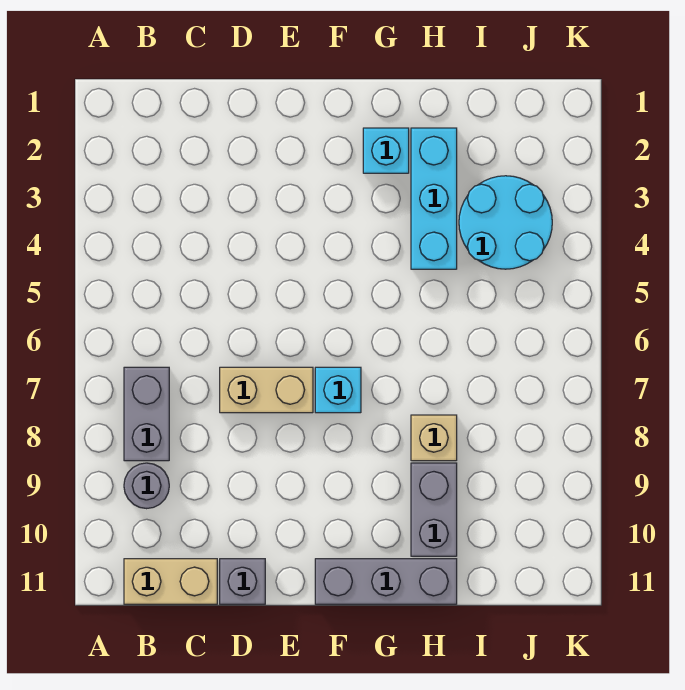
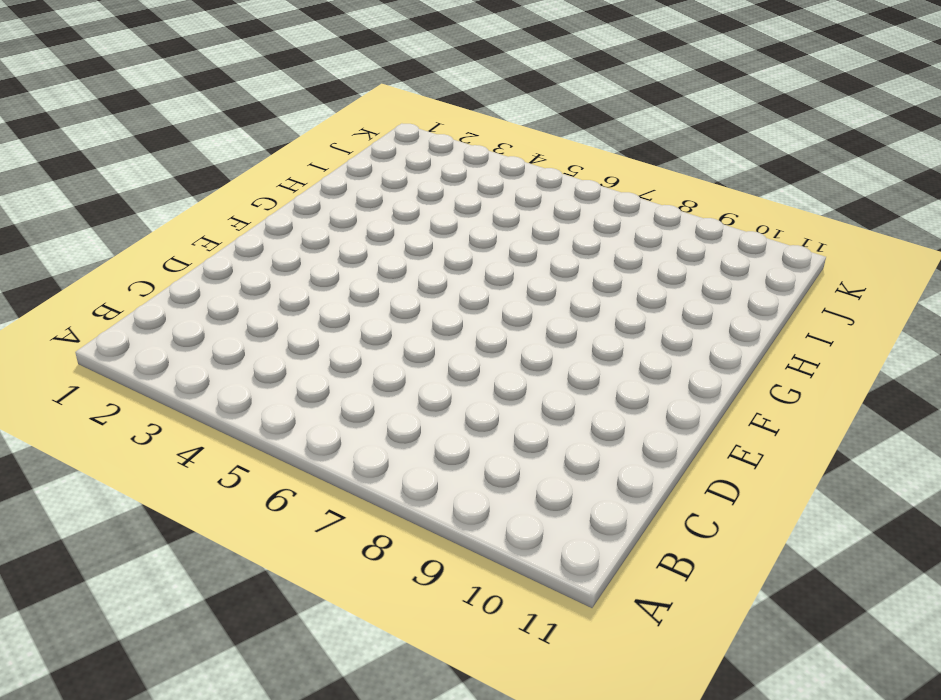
none -> grey 1x2 brick [124,367,169,461]
none -> grey 1x1 round brick [124,463,169,509]
none -> tan 1x2 brick [124,559,217,604]

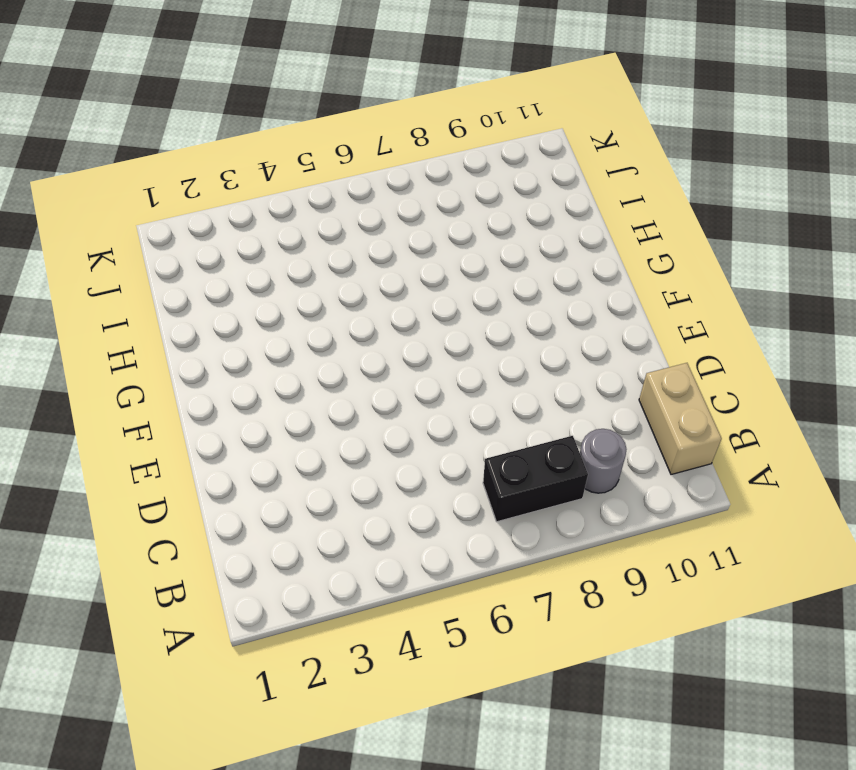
black 1x2 brick [483,436,588,522] -> grey 1x2 brick [124,367,169,461]
none -> tan 1x2 brick [220,367,313,413]
none -> grey 1x1 brick [220,559,265,604]
none -> cyan 1x1 brick [315,367,361,413]

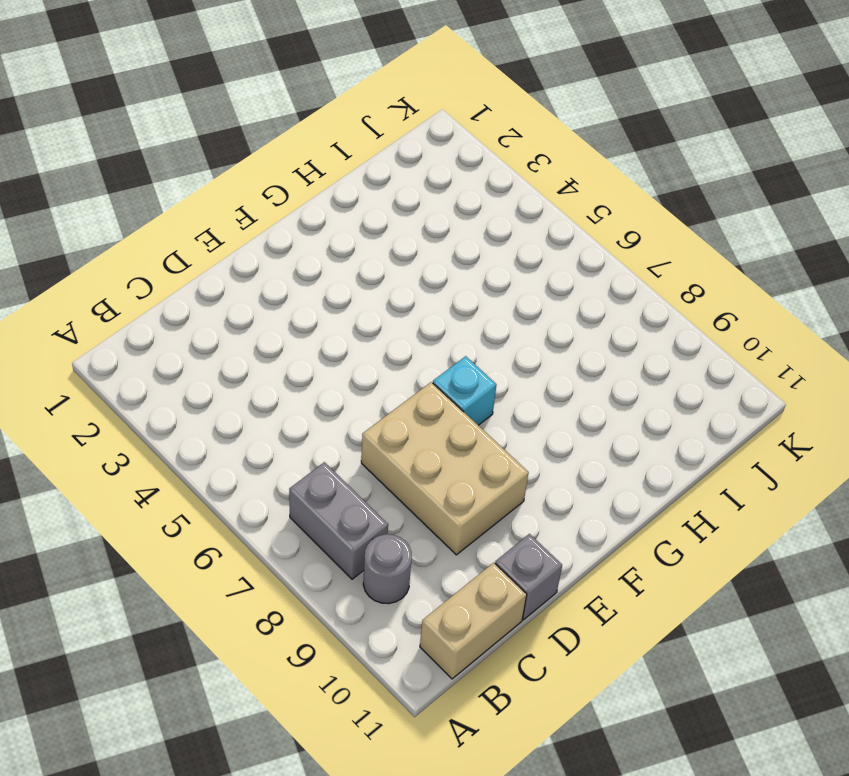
tan 2x3 brick [361,382,529,555] -> tan 1x2 brick [220,367,313,413]
none -> grey 1x3 brick [315,559,457,604]
none -> cyan 1x1 brick [363,128,409,173]
none -> cyan 1x3 brick [411,128,457,269]

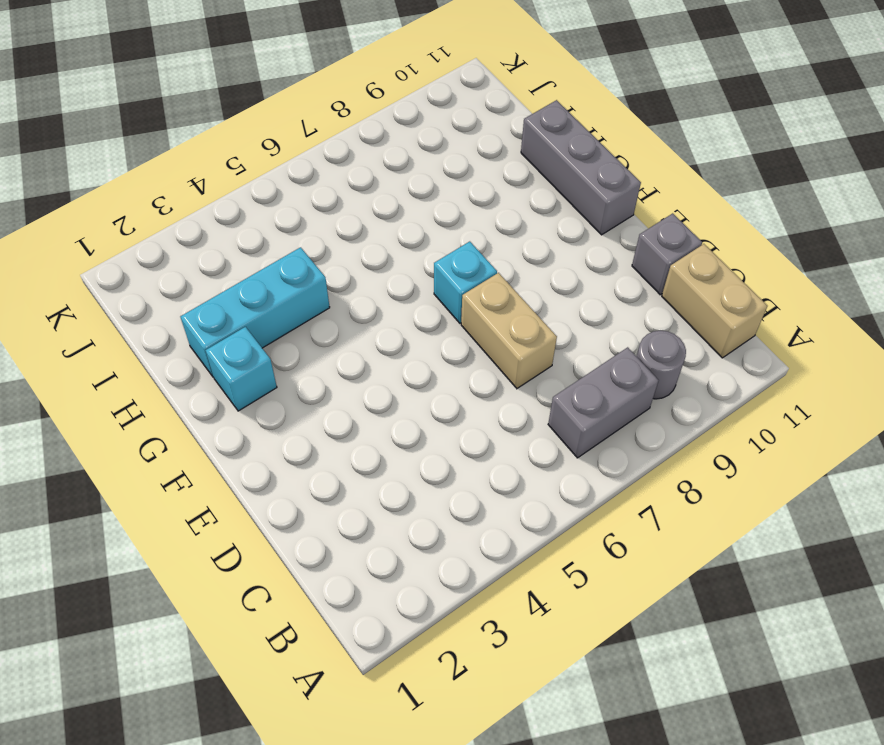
none -> tan 1x1 brick [411,415,457,461]
none -> grey 1x2 brick [411,463,457,556]
none -> cyan 2x2 round brick [459,176,552,269]

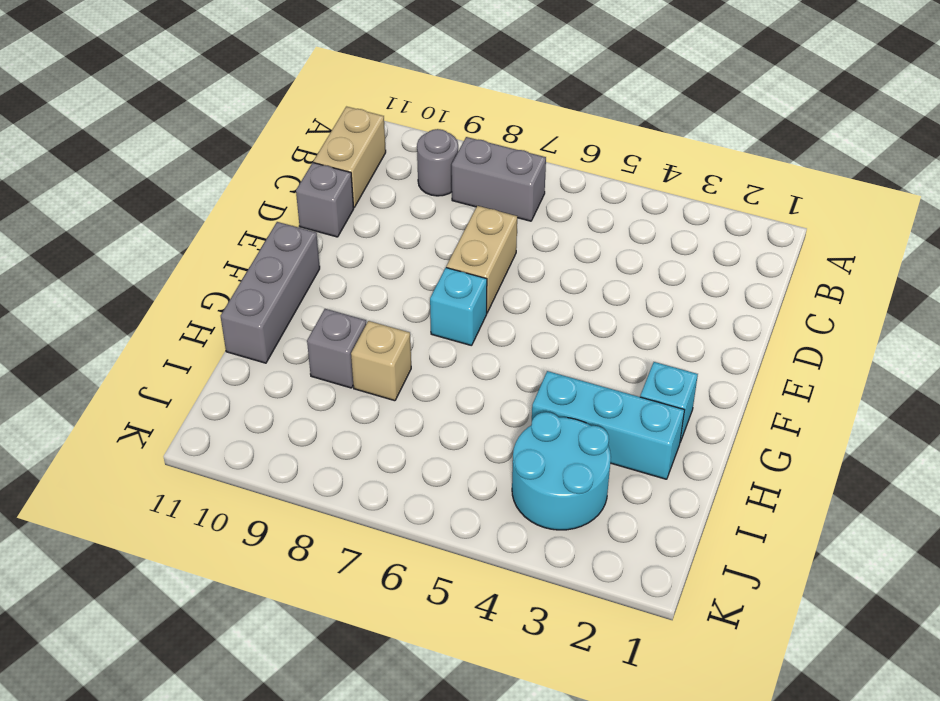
grey 1x1 brick [307,309,366,388] -> grey 1x2 brick [411,463,457,556]

